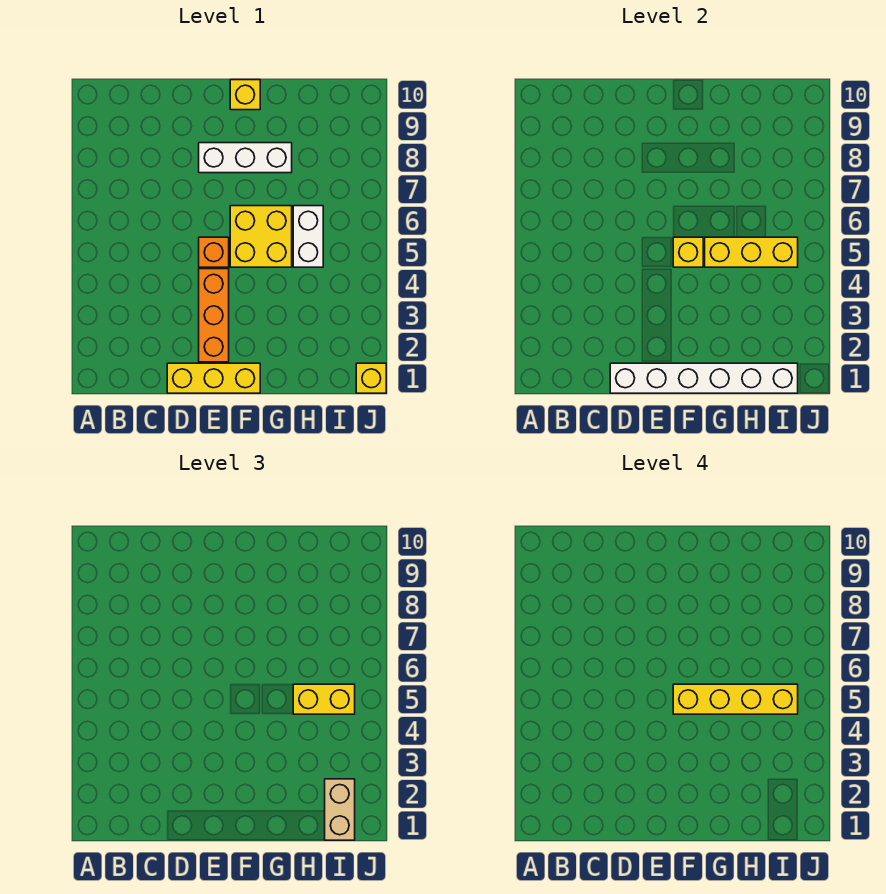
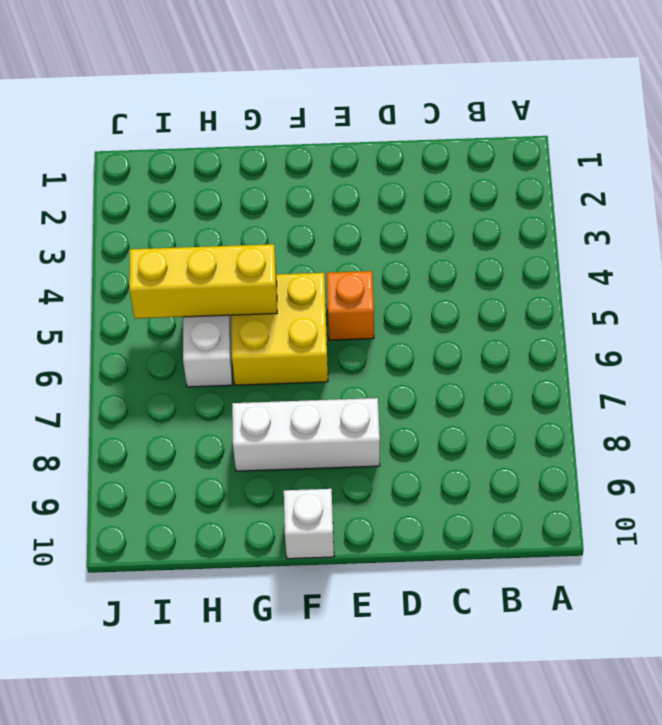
white 1x1 brick [284,489,334,559] -> yellow 1x1 brick [230,80,260,110]
none -> yellow 1x3 brick [167,363,260,393]
none -> orange 1x3 brick [199,269,229,362]
none -> yellow 1x1 brick [356,363,386,393]

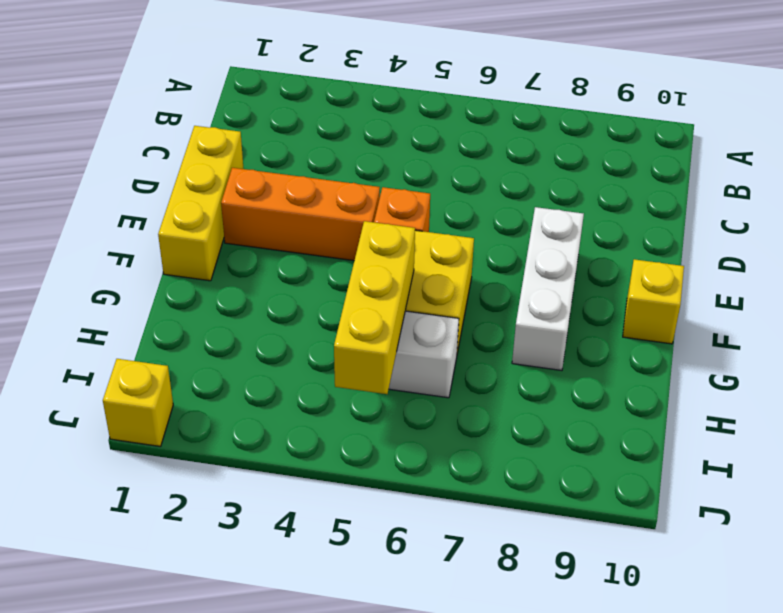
none -> white 1x6 brick [610,363,798,393]
none -> yellow 1x1 brick [673,237,703,267]
none -> yellow 1x2 brick [293,684,355,714]

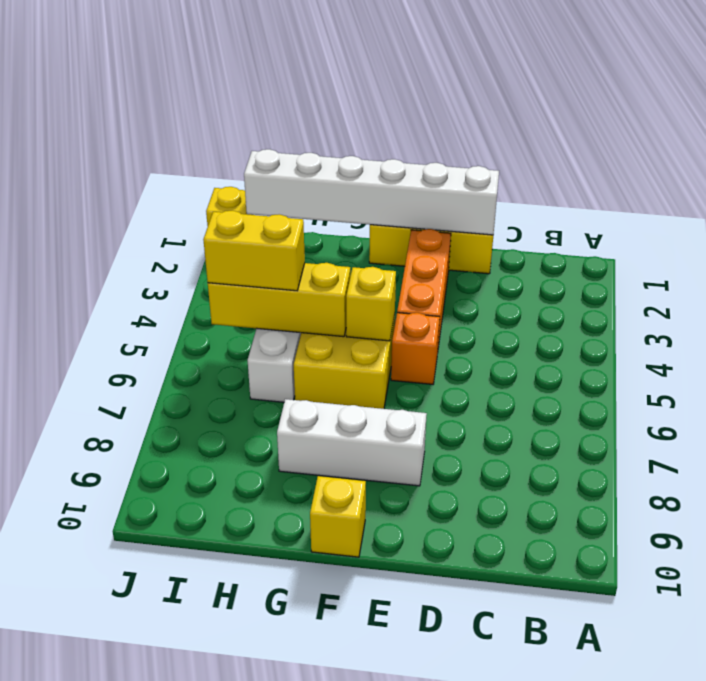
none -> tan 1x2 brick [325,779,355,840]
none -> yellow 1x4 brick [673,684,798,714]

